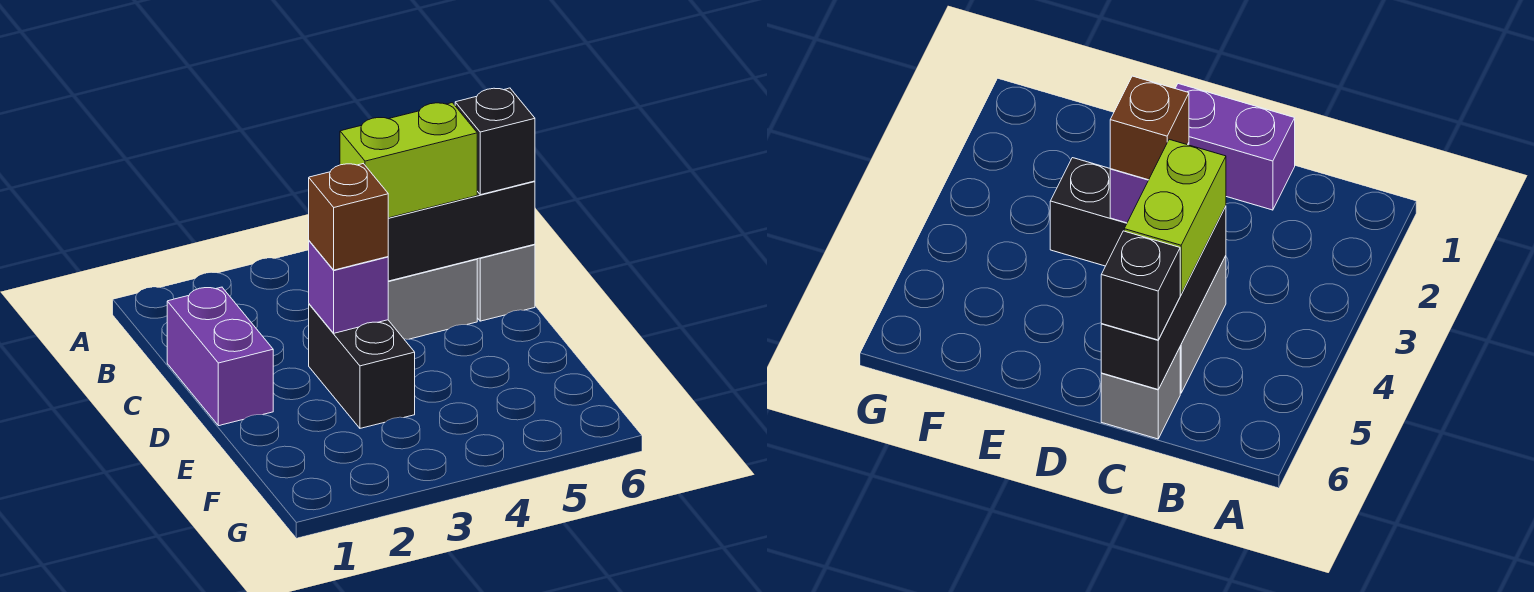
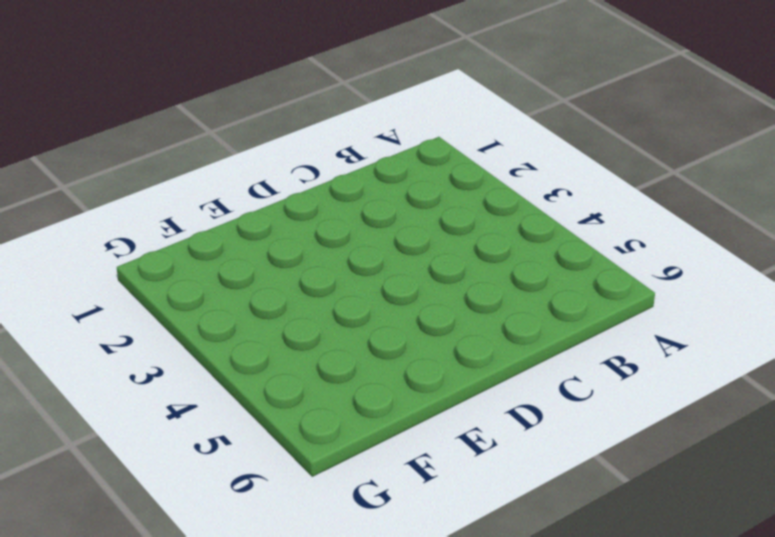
none -> purple 1x2 brick [167,287,273,426]
none -> grey 1x2 brick [388,259,477,339]

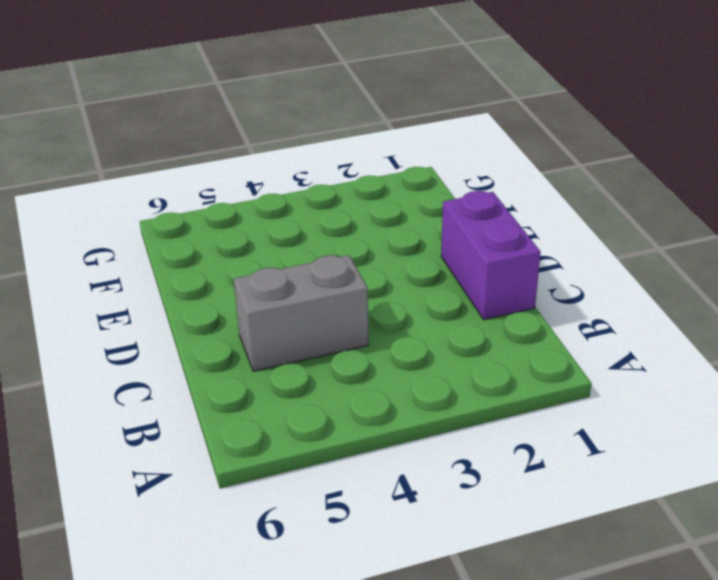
none -> grey 1x1 brick [477,244,535,321]
none -> black 1x2 brick [309,304,415,428]

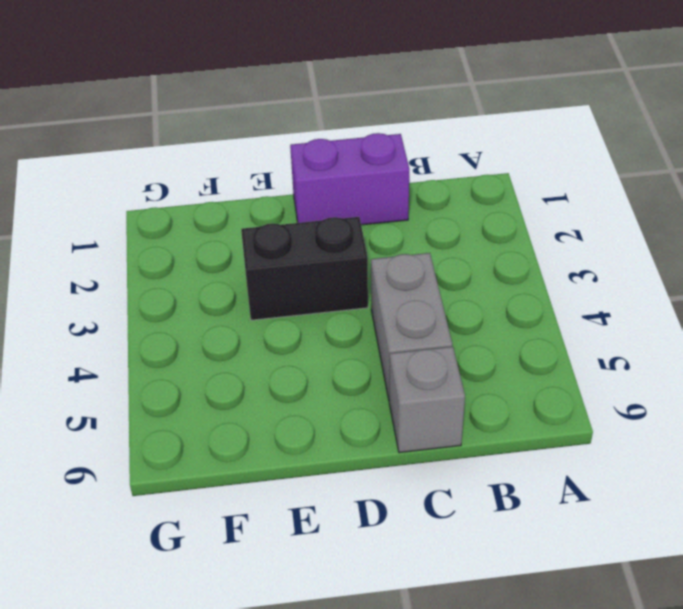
none -> black 1x3 brick [388,181,535,281]
none -> purple 1x1 brick [309,241,388,333]

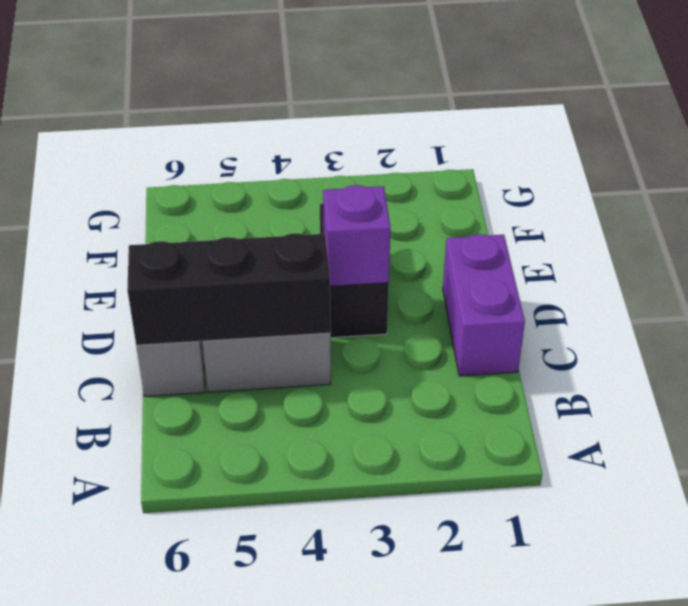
none -> lime 1x2 brick [340,103,477,218]
none -> black 1x1 brick [455,88,535,195]

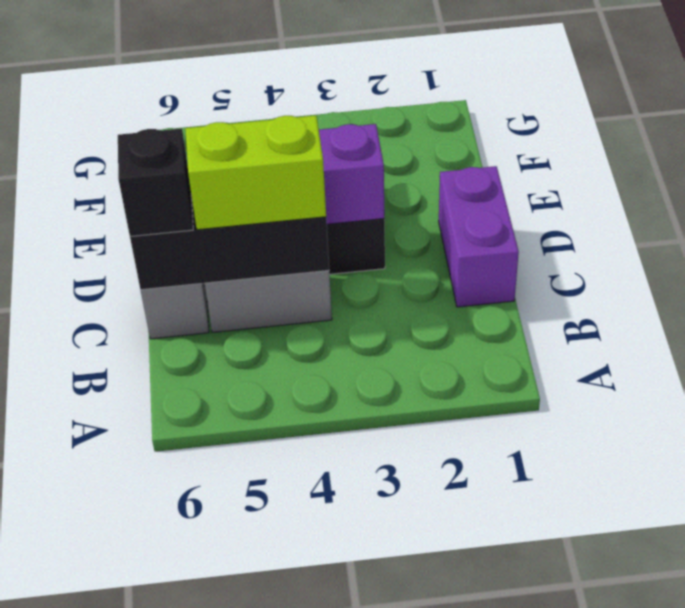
none -> brown 1x1 brick [309,164,388,270]

